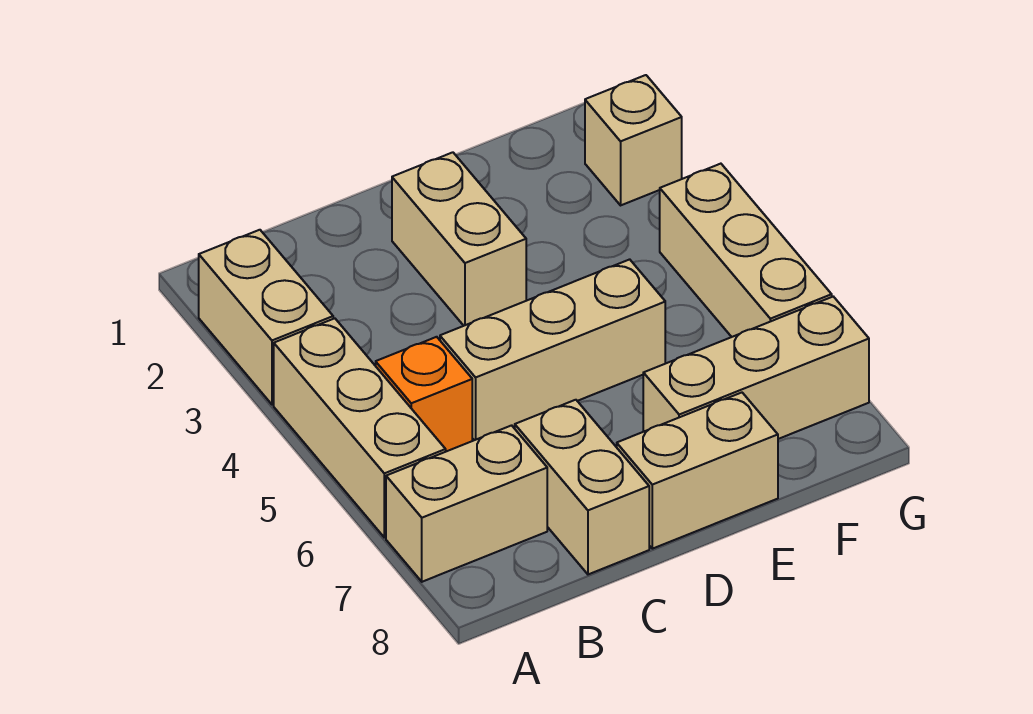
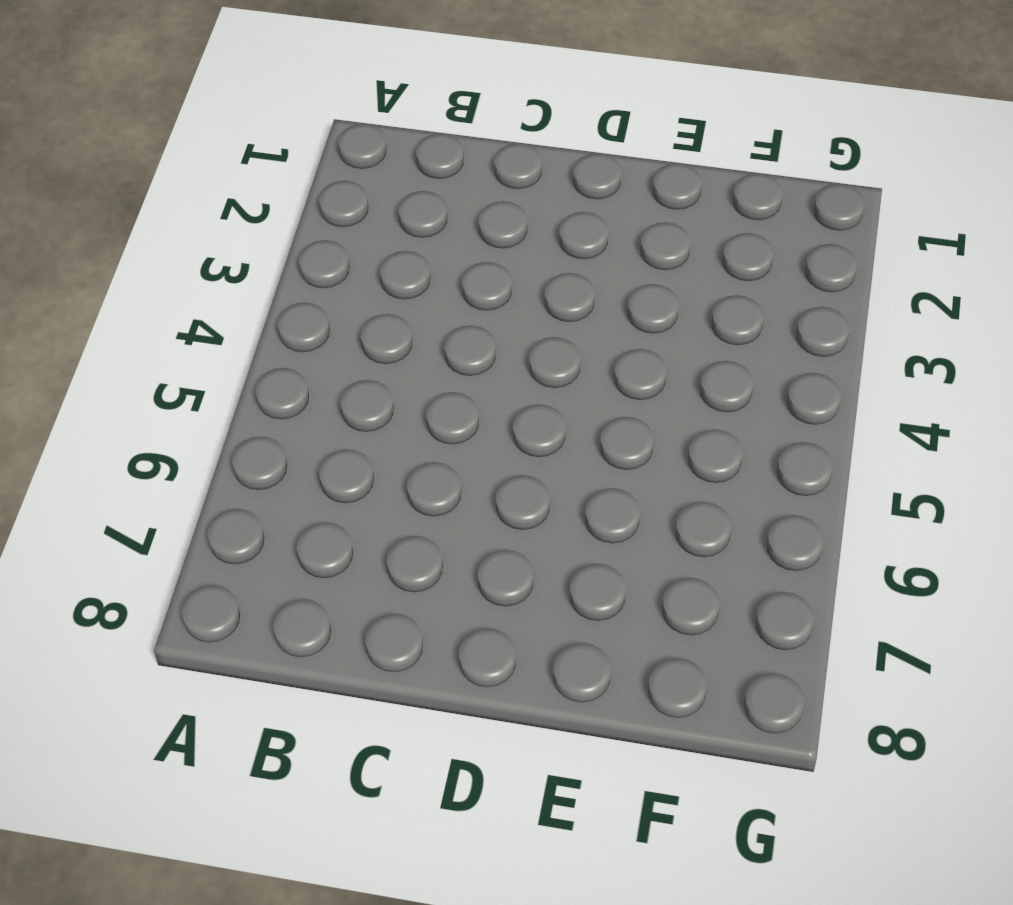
none -> tan 1x2 brick [199,230,333,405]
none -> tan 1x3 brick [274,318,446,537]

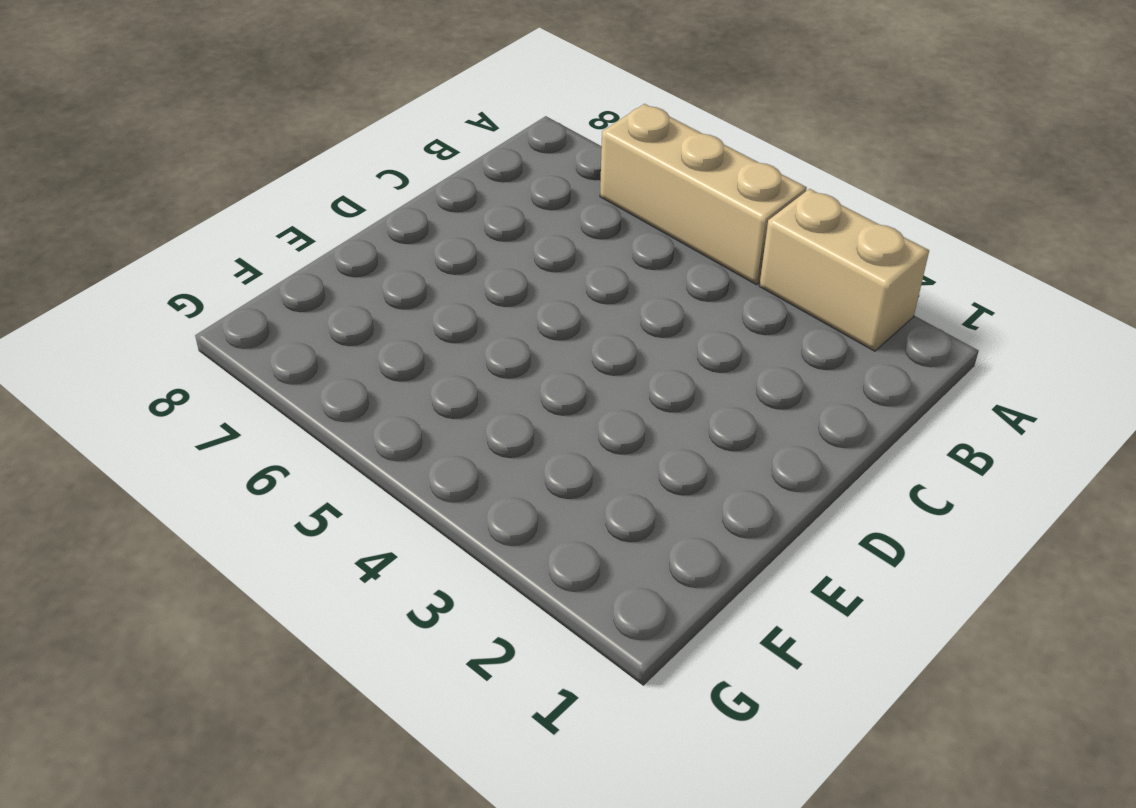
none -> tan 1x2 brick [386,425,547,582]
none -> orange 1x1 brick [376,337,472,451]

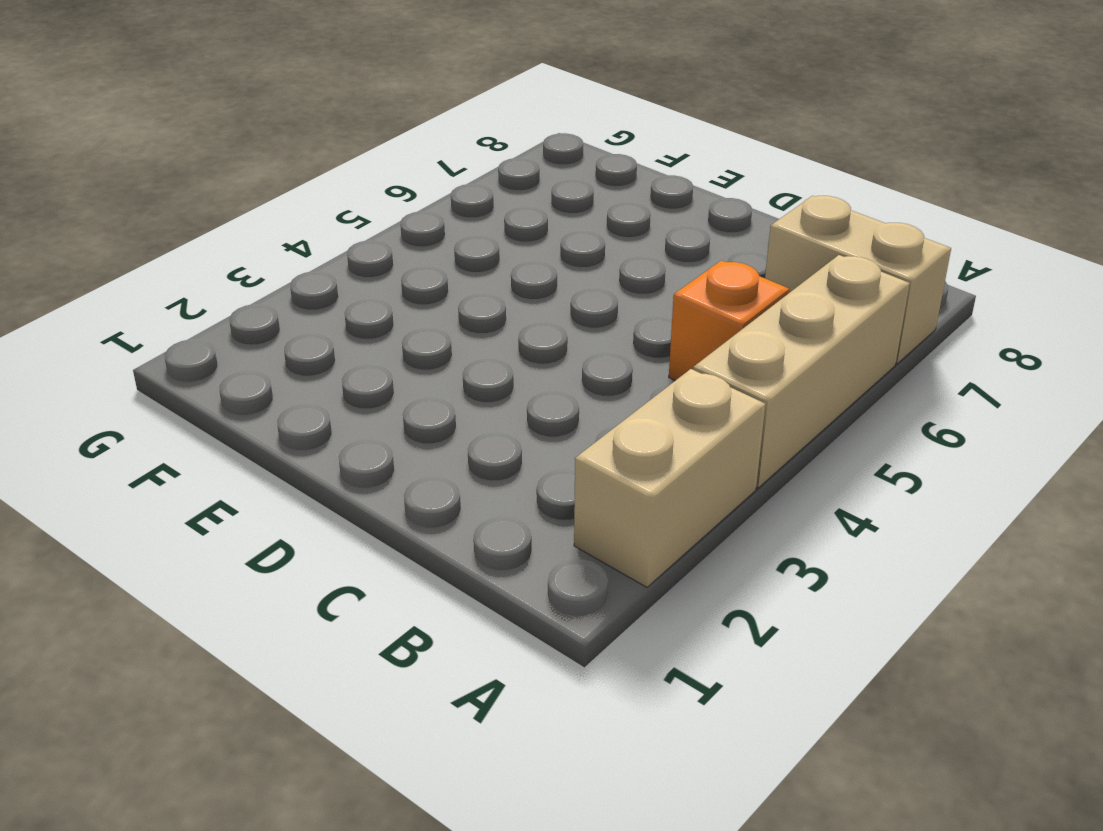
none -> tan 1x3 brick [440,259,665,440]
none -> tan 1x2 brick [515,400,649,574]

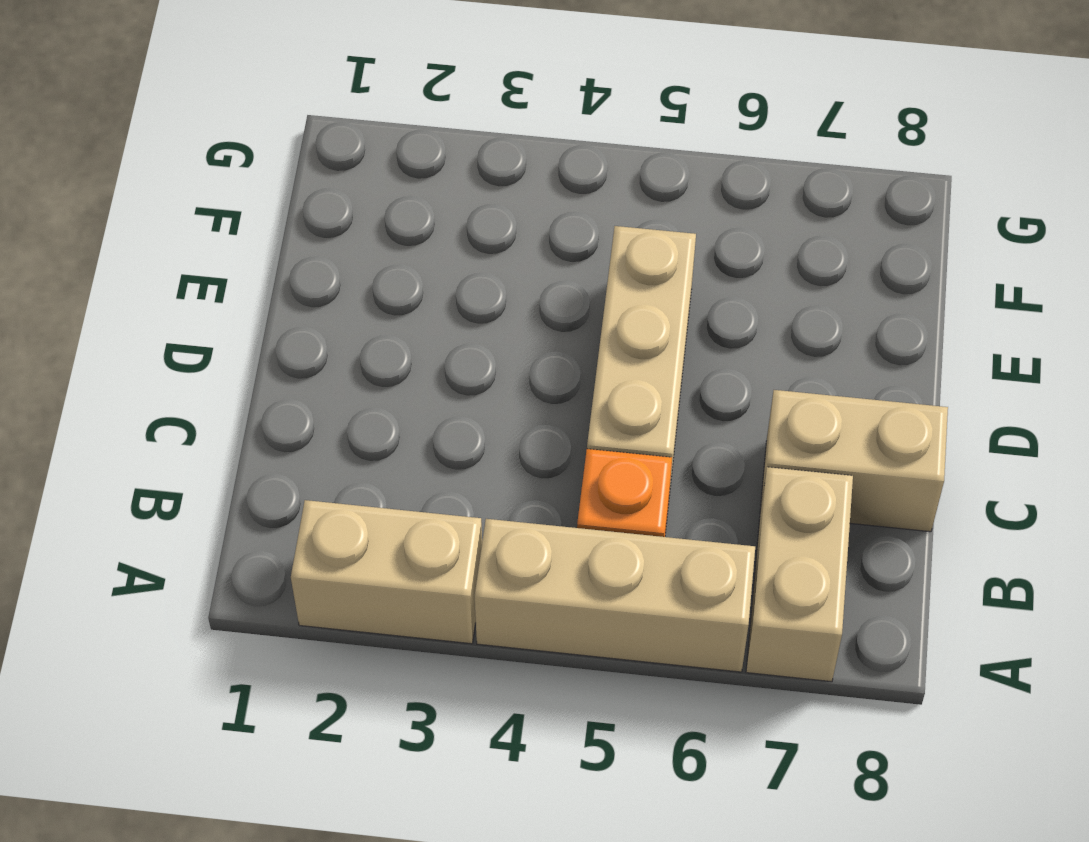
none -> tan 1x2 brick [392,152,526,326]
none -> tan 1x2 brick [617,393,778,549]

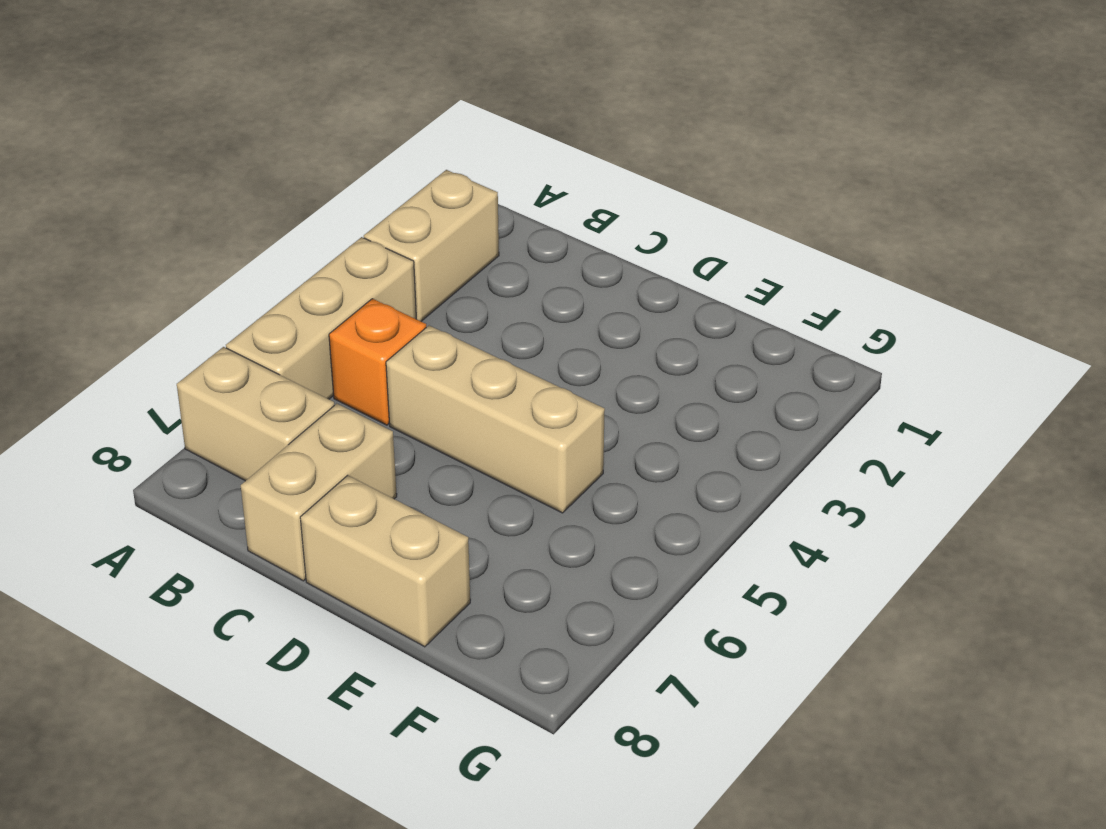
none -> tan 1x2 brick [392,152,526,326]
none -> tan 1x3 brick [643,297,869,439]

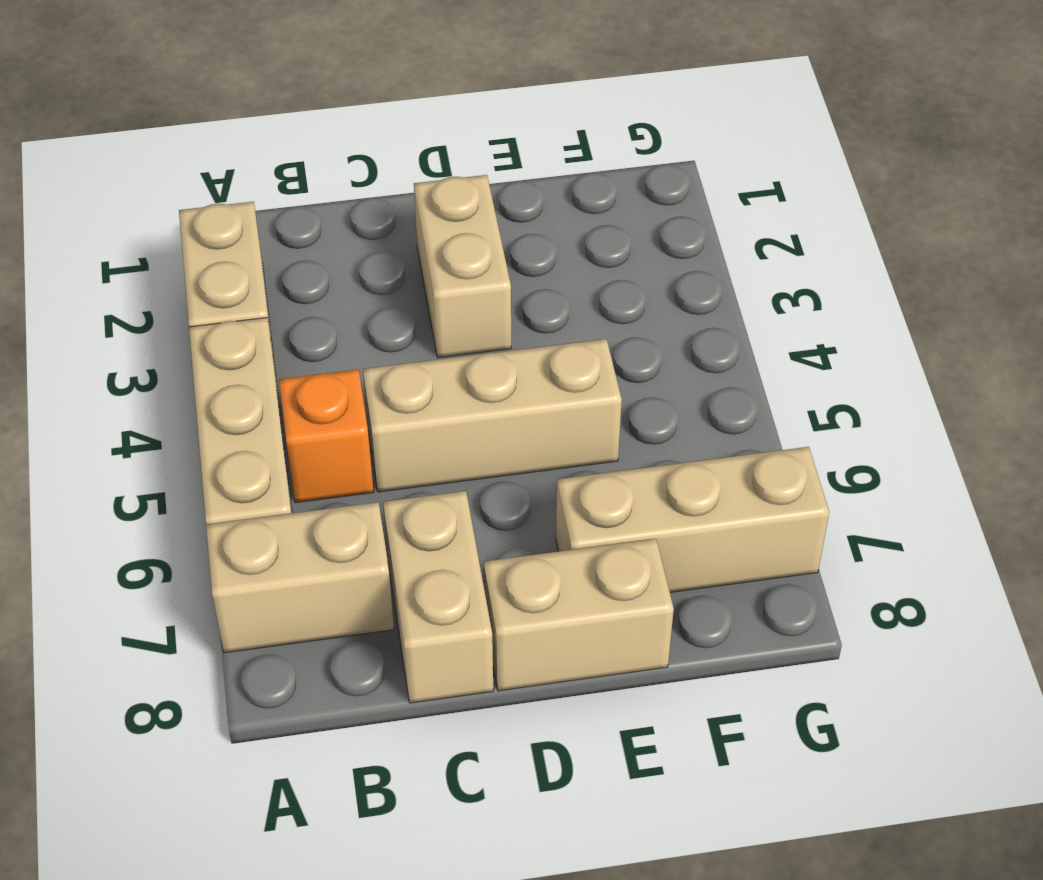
none -> tan 1x1 brick [585,75,682,205]
none -> tan 1x3 brick [660,164,832,337]

